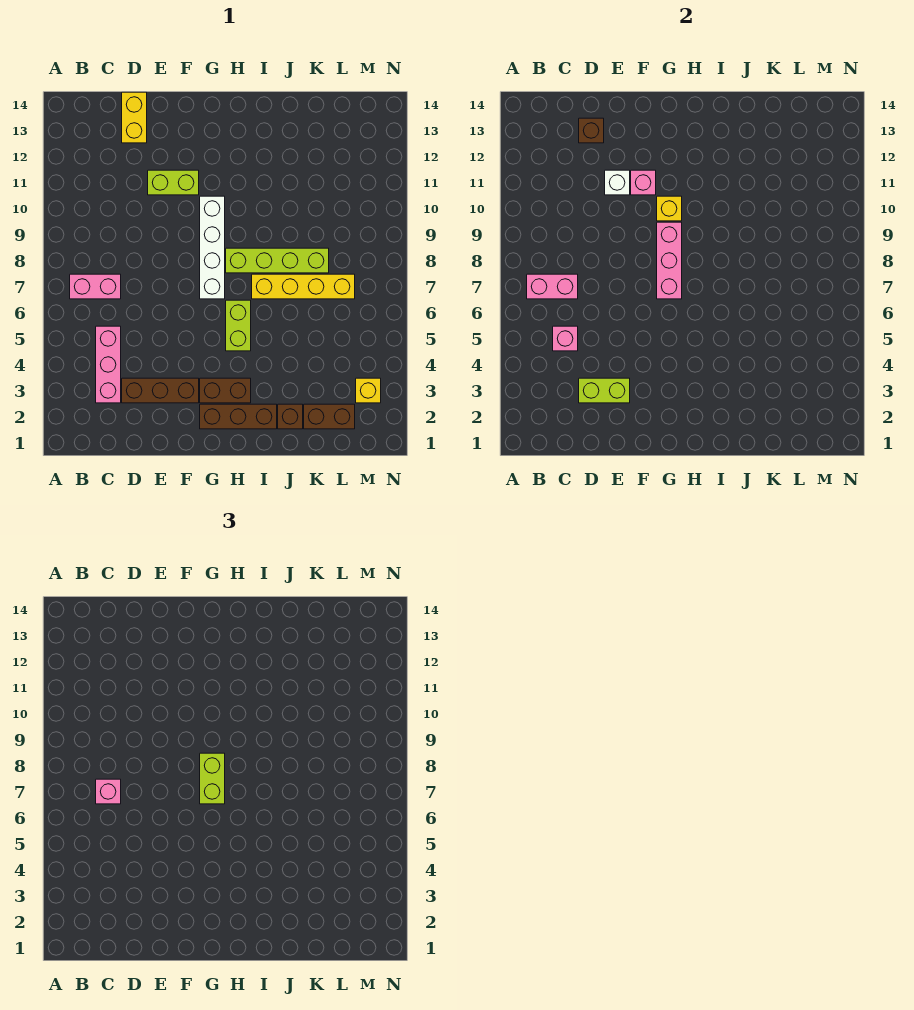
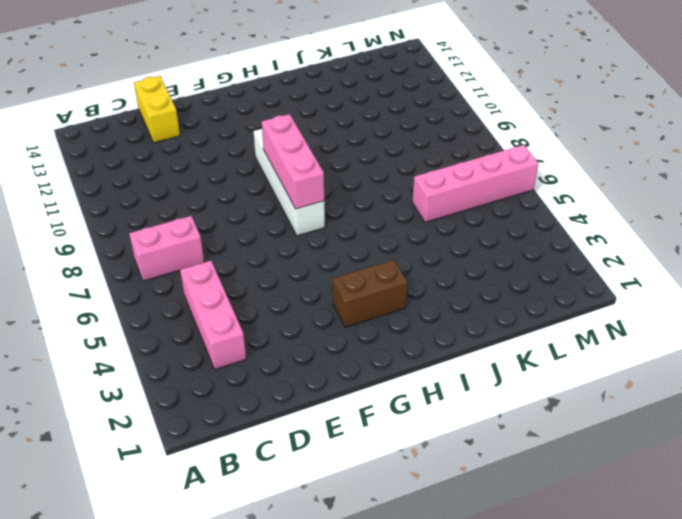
pink 1x4 brick [412,145,538,222] -> none
none -> brown 1x3 brick [122,378,199,403]
none -> lime 1x2 brick [148,170,199,195]
none -> brown 1x3 brick [200,404,277,429]

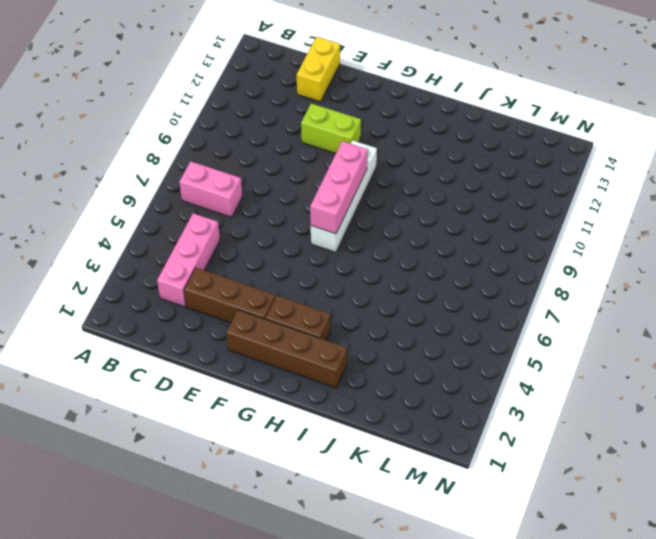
brown 1x4 brick [226,310,347,388] -> brown 1x3 brick [200,404,277,429]
none -> lime 1x2 brick [226,300,251,351]
none -> lime 1x4 brick [226,248,329,273]
none -> yellow 1x4 brick [252,274,355,299]

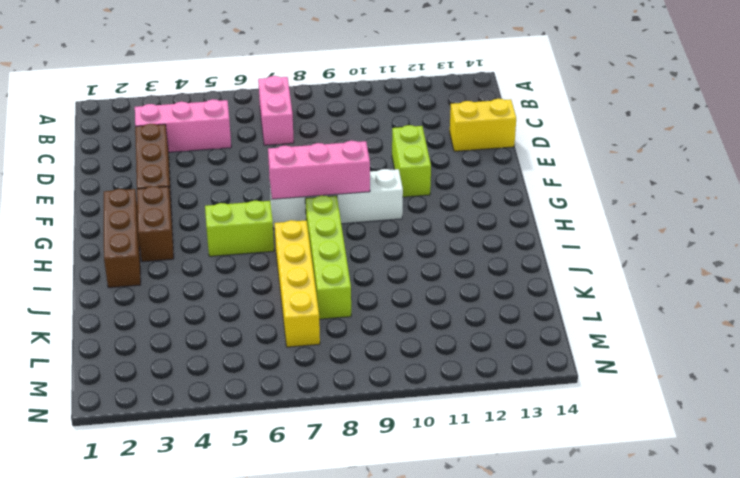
none -> brown 1x1 brick [278,404,303,429]
none -> brown 1x2 brick [304,404,355,429]
none -> yellow 1x1 brick [356,378,381,403]

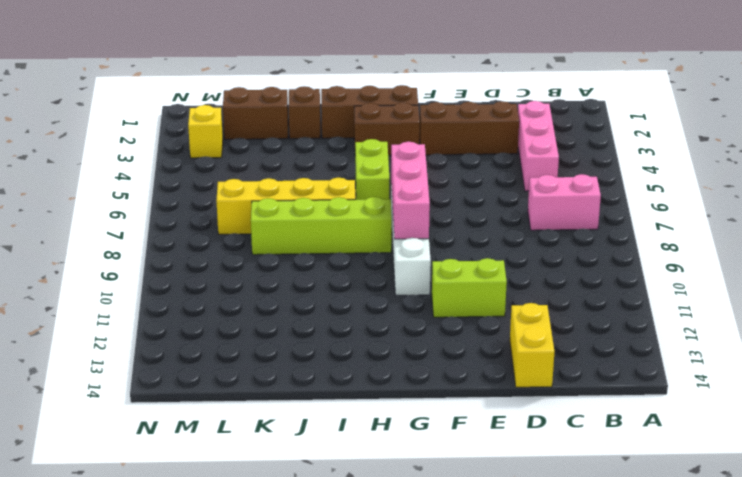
none -> pink 1x2 brick [527,274,578,299]
none -> pink 1x1 brick [553,326,578,351]
none -> lime 1x2 brick [579,378,630,403]

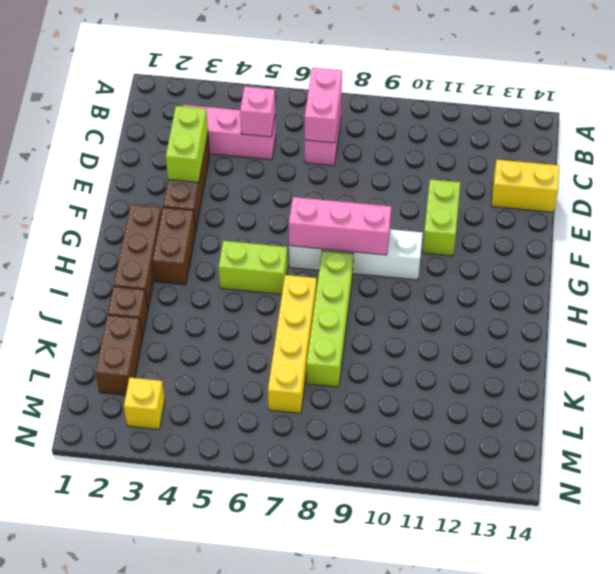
none -> brown 1x1 brick [579,118,604,143]
none -> white 1x1 brick [605,170,630,195]
none -> pink 1x1 brick [631,170,656,195]

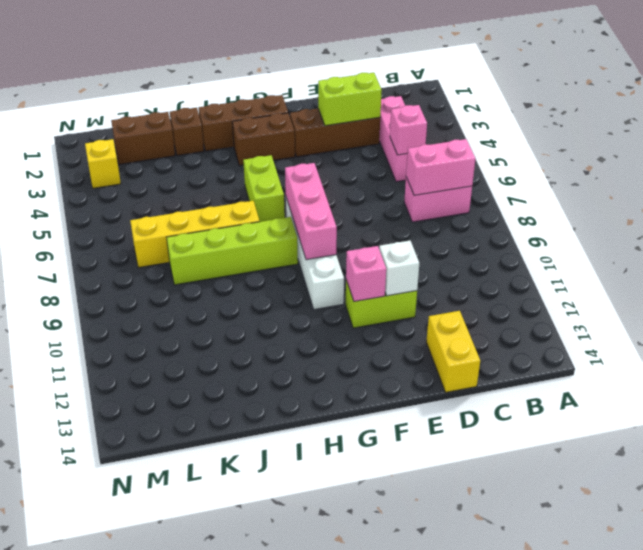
none -> brown 1x1 brick [579,118,604,143]
none -> yellow 1x1 brick [657,196,682,221]
none -> pink 1x1 brick [96,779,121,804]

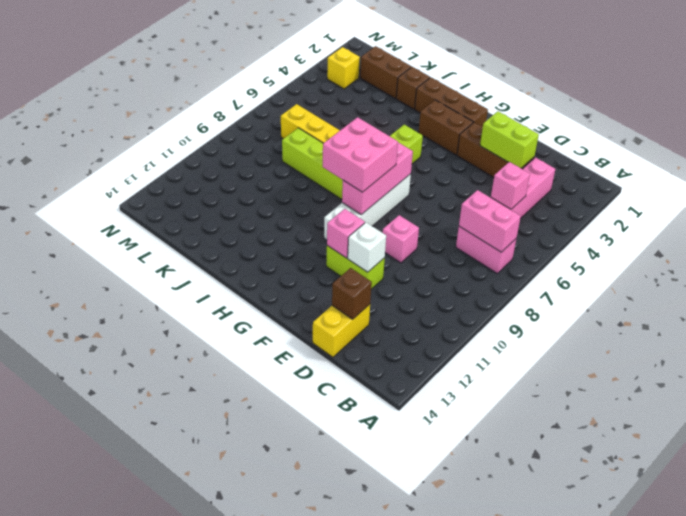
pink 1x1 brick [383,215,419,263] -> pink 1x1 brick moved to [96,779,121,804]
pink 2x2 brick [323,117,398,192] -> lime 1x2 brick [200,753,225,804]
none -> yellow 1x1 brick [657,196,682,221]

